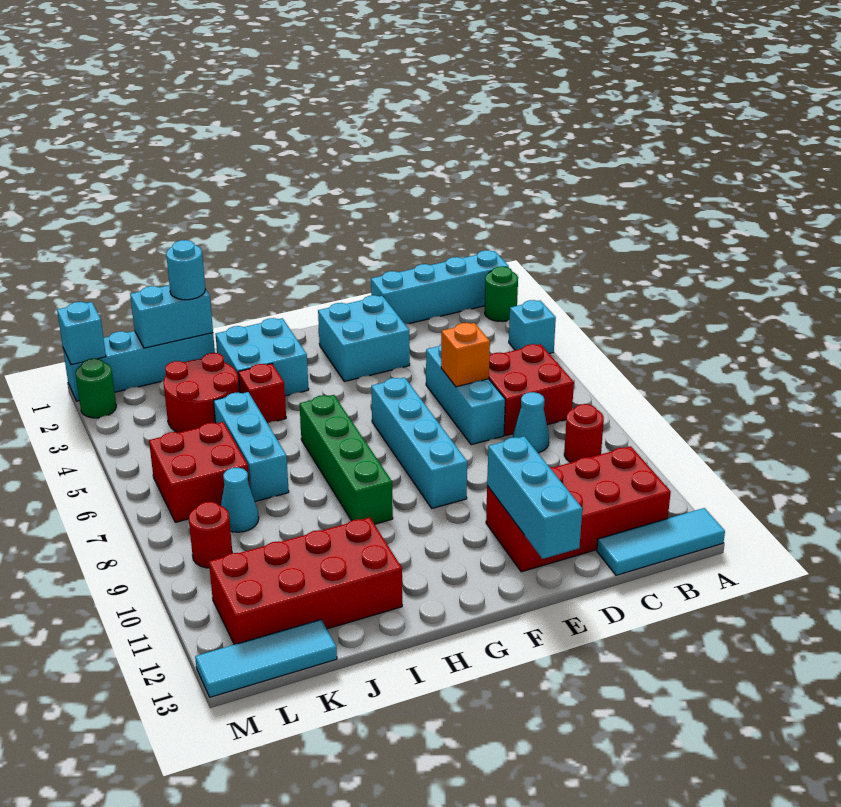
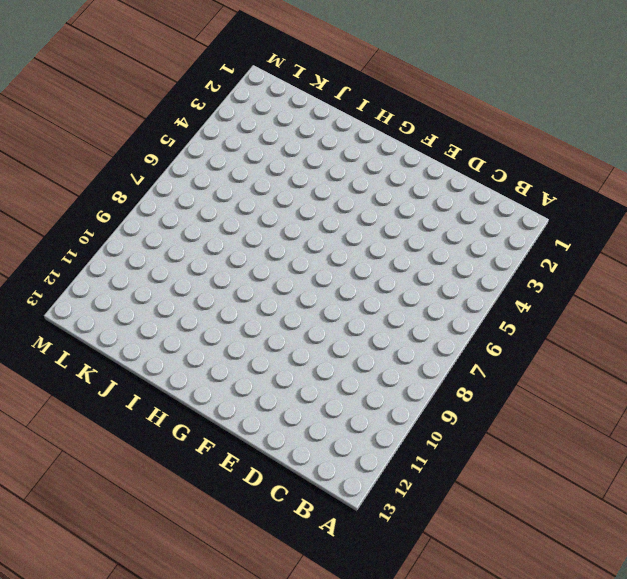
none -> cyan 1x4 brick [371,250,509,324]
none -> green 1x1 round brick [485,266,518,322]
none -> cyan 1x1 brick [509,300,556,354]

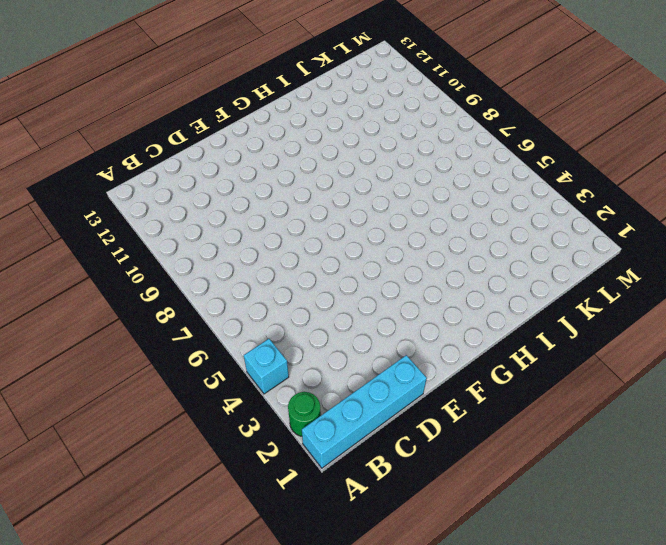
none -> cyan 1x3 tile [597,508,725,575]
none -> red 2x2 brick [489,344,574,435]
none -> red 1x1 round brick [564,404,604,463]

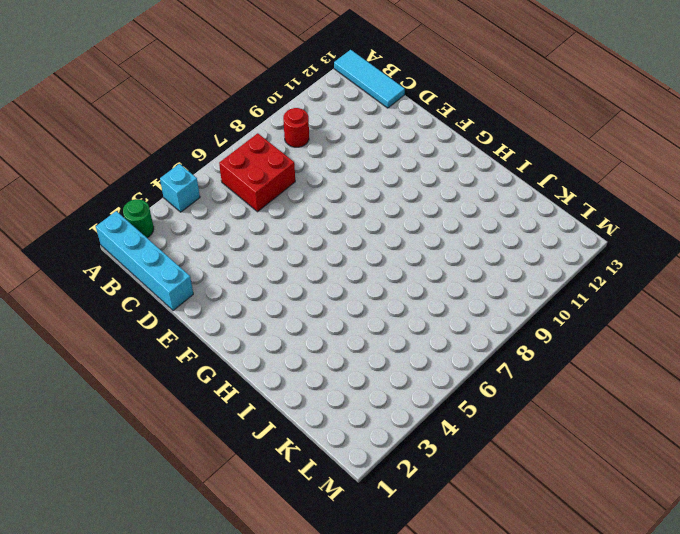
none -> red 2x4 brick [486,446,671,572]
none -> cyan 1x1 cone [513,392,549,453]
none -> cyan 1x3 brick [426,344,505,445]

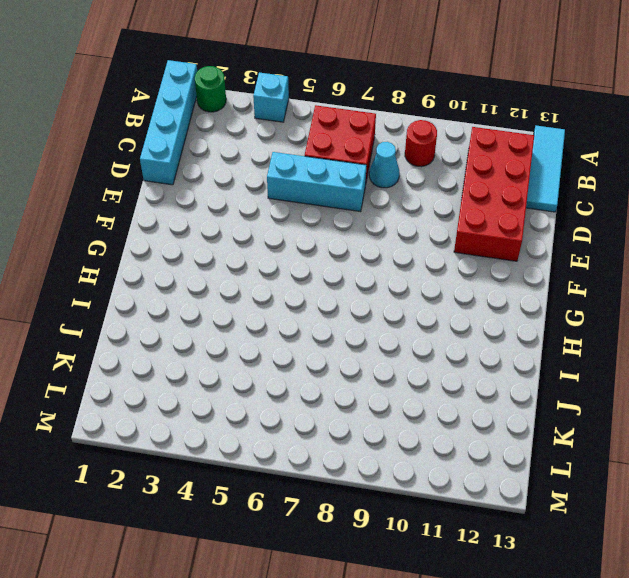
none -> cyan 2x2 brick [318,295,410,381]
none -> cyan 1x4 brick [371,377,467,508]
none -> cyan 2x2 brick [215,318,309,396]

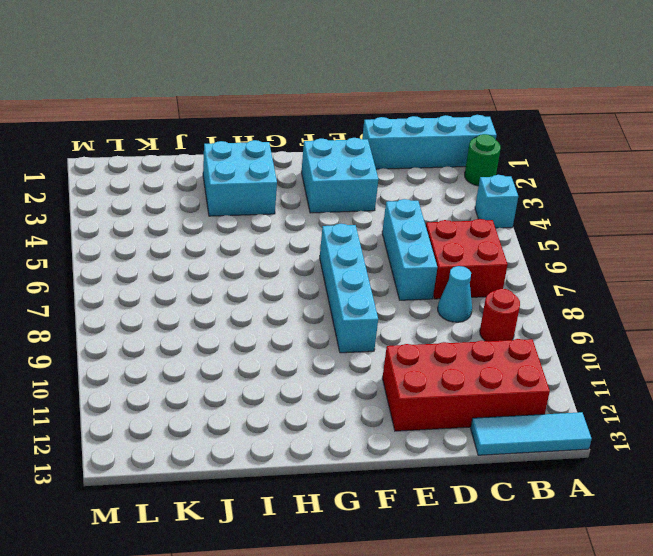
none -> green 1x4 brick [300,395,393,524]
none -> red 1x1 brick [238,364,286,423]
none -> red 2x4 brick [209,517,402,645]

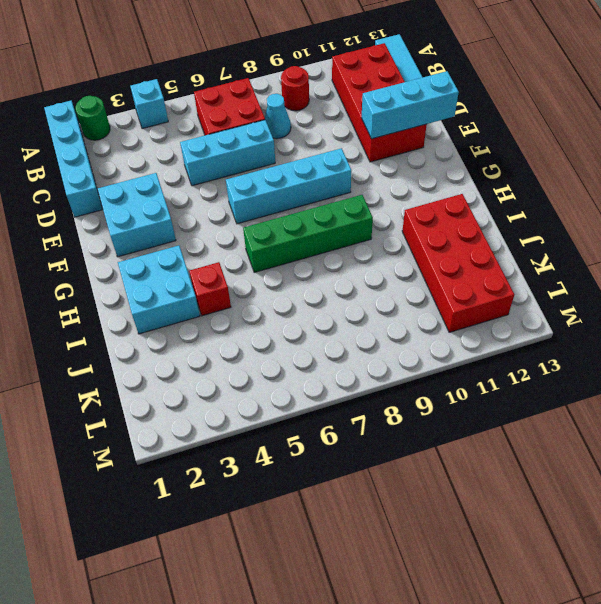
none -> cyan 1x4 brick [63,331,215,401]
none -> red 2x2 round brick [164,353,239,433]
none -> cyan 1x3 brick [214,392,289,501]

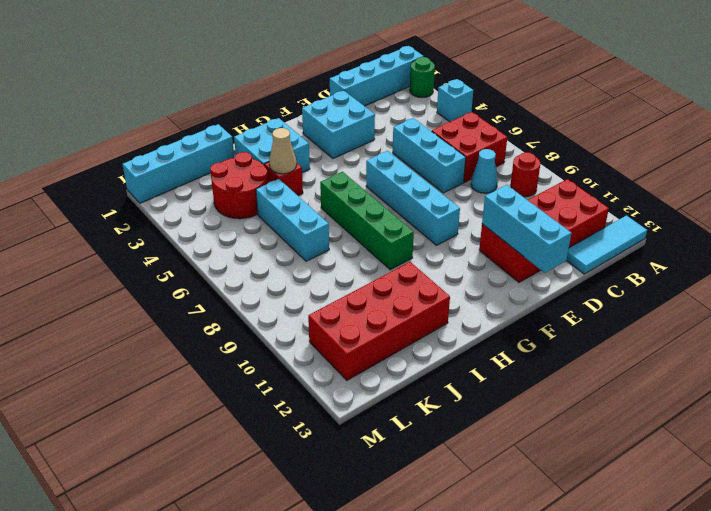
tan 1x1 cone [269,128,297,174] -> none
none -> red 2x2 brick [149,422,250,522]
none -> cyan 1x1 cone [221,468,259,532]
none -> cyan 1x3 tile [195,620,337,697]

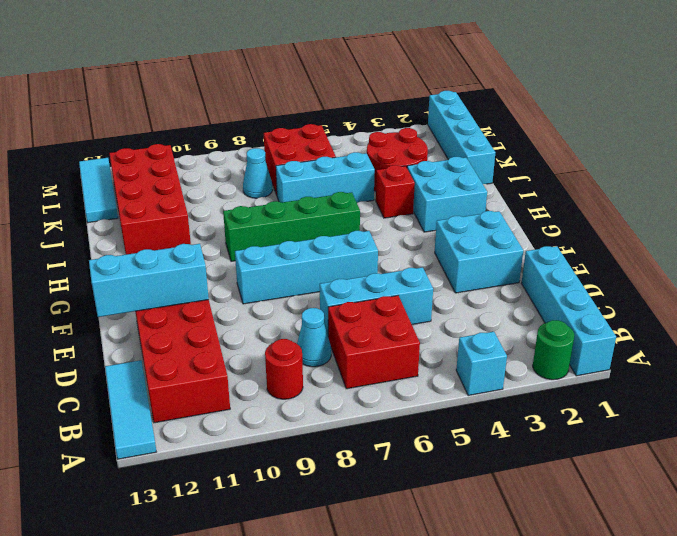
none -> red 1x1 round brick [189,502,232,568]
none -> green 1x1 round brick [75,358,116,418]
none -> orange 1x1 brick [441,323,490,387]

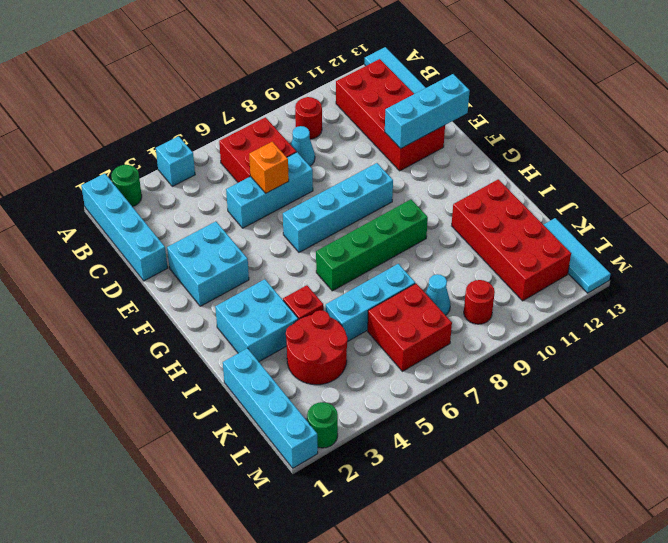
none -> cyan 1x2 brick [130,285,213,348]
none -> cyan 1x1 brick [57,302,106,365]
none -> cyan 1x1 round brick [166,240,205,300]

